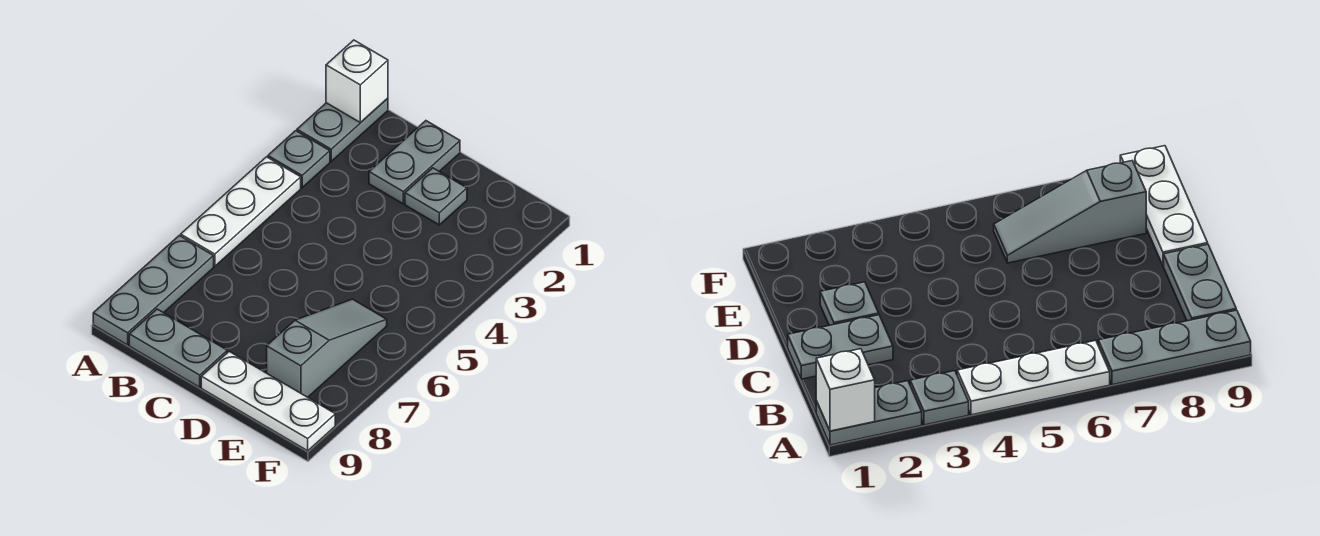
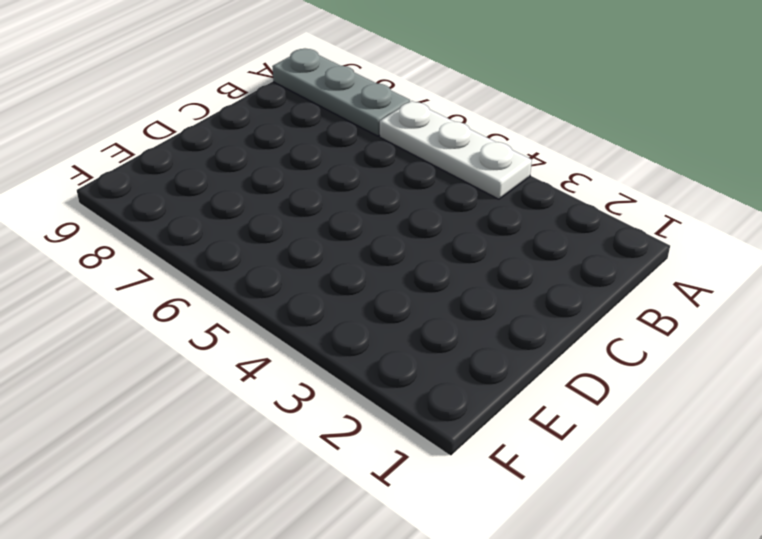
none -> grey 1x2 plate [297,98,388,161]
none -> grey 1x1 plate [268,131,330,188]

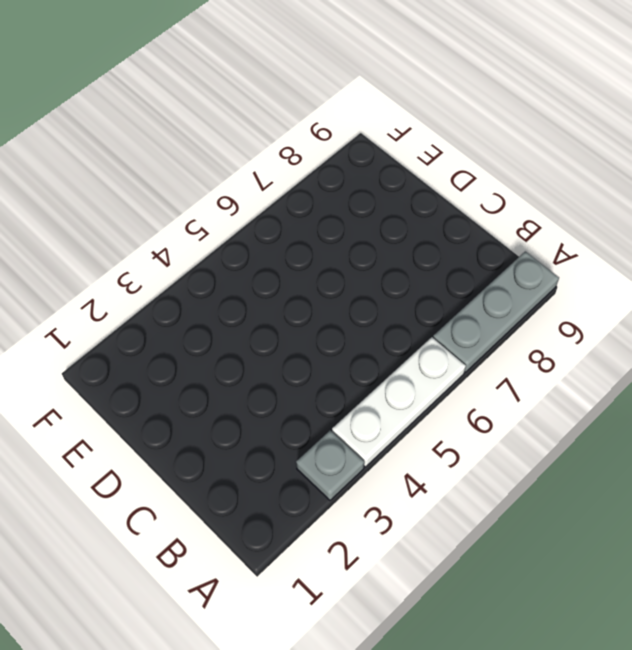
none -> grey 1x2 plate [297,98,388,161]
none -> grey 1x2 plate [129,309,227,387]

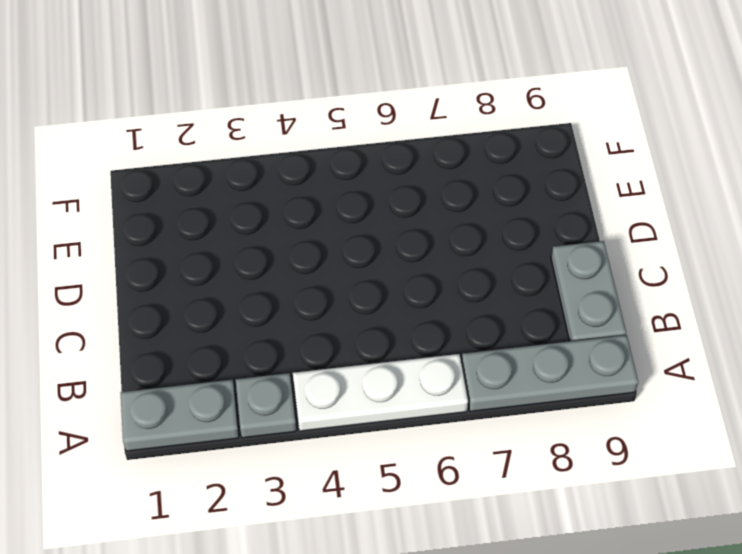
none -> grey 1x2 plate [369,121,460,204]
none -> grey 1x1 plate [405,168,467,225]

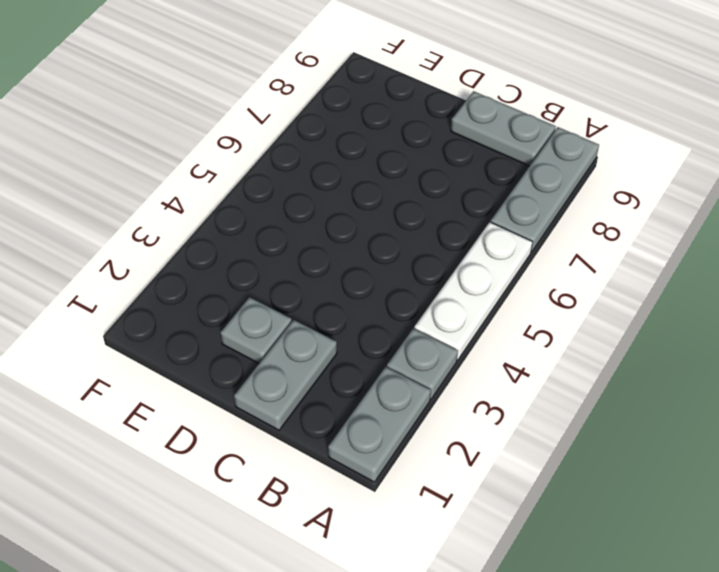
none -> white 1x3 plate [201,352,335,451]
none -> grey 1x3 slope [267,299,387,397]

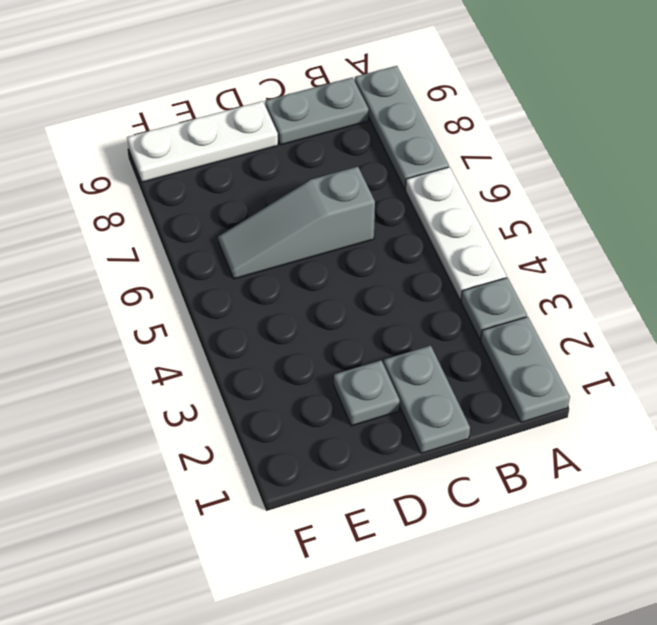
grey 1x3 slope [218,167,375,279] -> grey 1x3 slope turned to [267,299,387,397]
none -> white 1x1 brick [326,40,388,123]

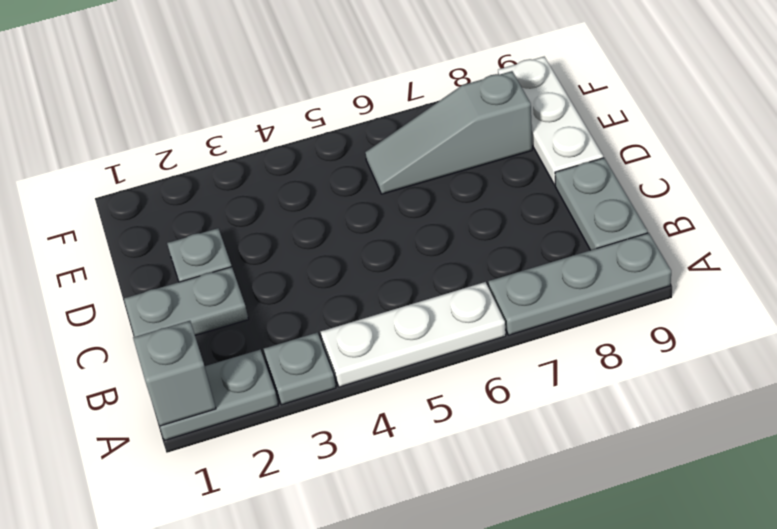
grey 1x1 brick [133,321,216,426] -> white 1x1 brick [326,40,388,123]

